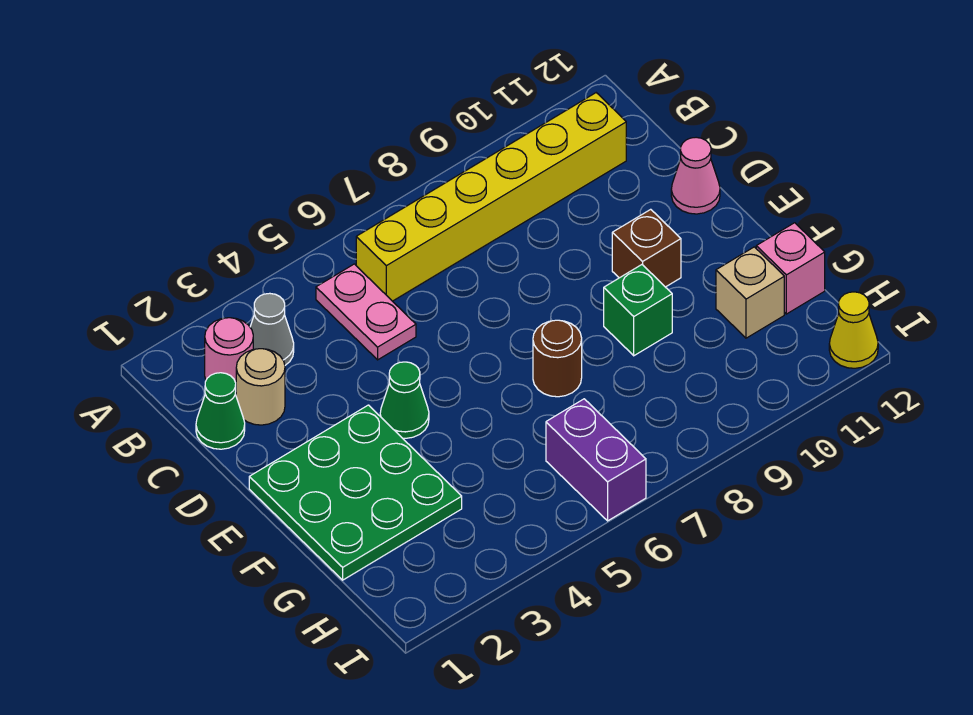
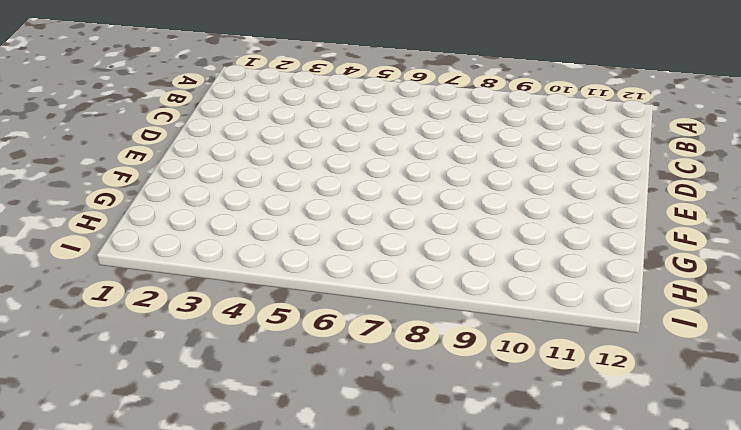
none -> pink 1x1 round brick [205,318,253,393]
none -> grey 1x1 cone [250,293,294,365]
none -> pink 1x2 plate [316,264,416,360]

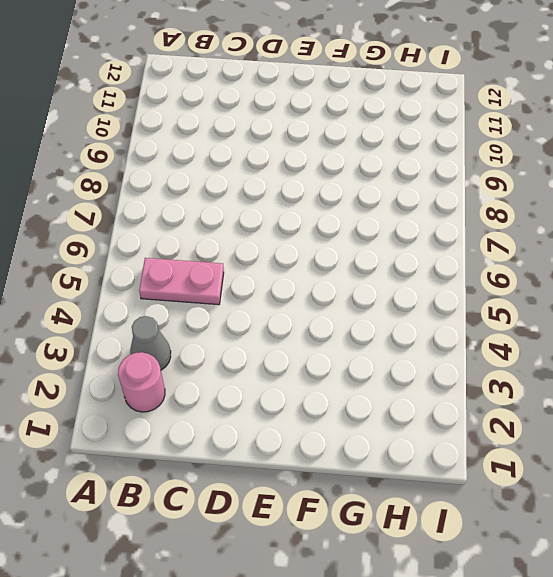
none -> yellow 1x6 brick [356,93,626,301]
none -> green 1x1 cone [196,373,245,449]
none -> tan 1x1 round brick [236,349,285,425]

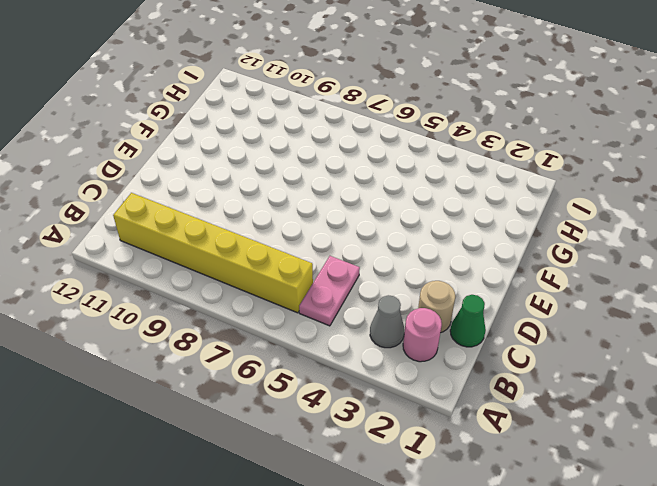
none -> pink 1x1 cone [671,137,720,214]
none -> green 3x3 plate [249,405,462,580]
none -> green 1x1 cone [380,362,429,438]

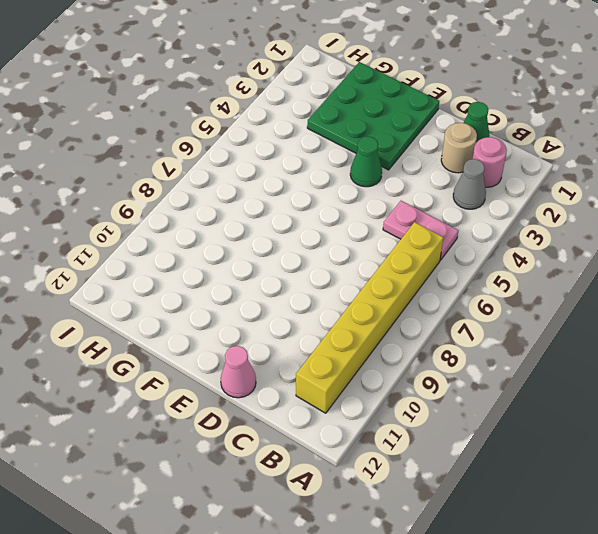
none -> brown 1x1 brick [612,209,681,287]
none -> brown 1x1 round brick [533,320,582,397]
none -> green 1x1 brick [604,265,672,356]

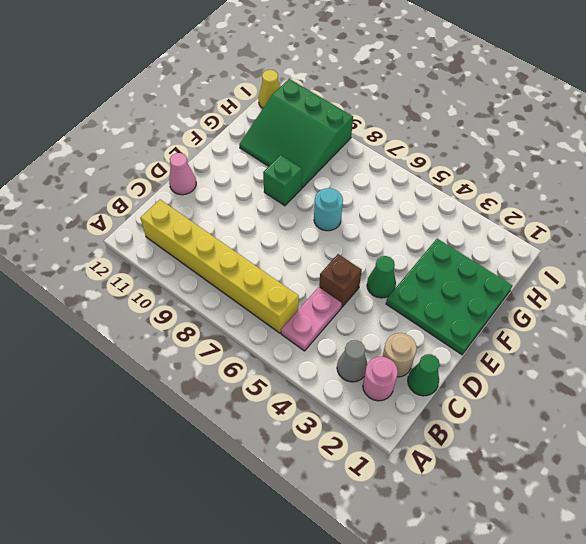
brown 1x1 brick [319,254,362,307] -> brown 1x1 brick moved to [612,209,681,287]
cyan 1x1 round brick [314,188,343,231] -> brown 1x1 round brick [533,320,582,397]
green 3x3 slope [239,79,353,188] -> tan 1x1 brick [716,247,784,338]
none -> pink 1x1 brick [756,223,825,314]
none -> purple 1x2 brick [546,399,646,521]

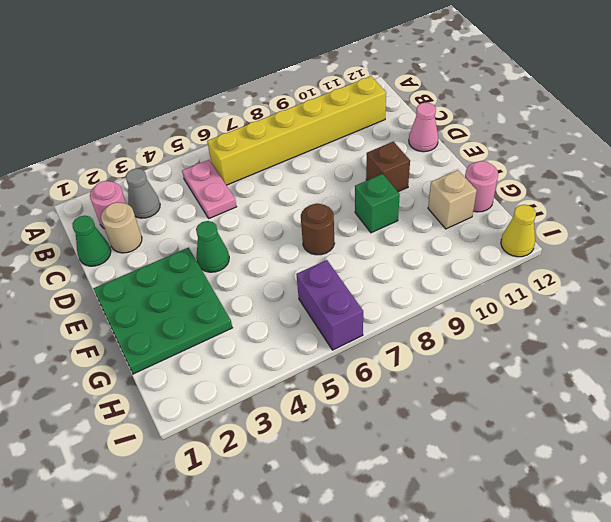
pink 1x1 round brick [465,161,498,212] -> pink 1x1 brick [756,223,825,314]

